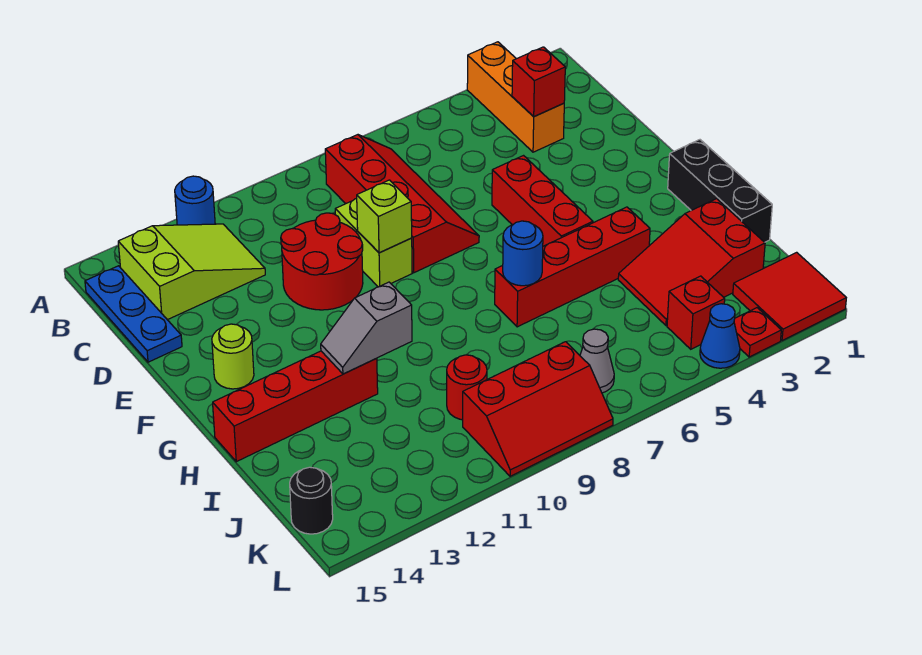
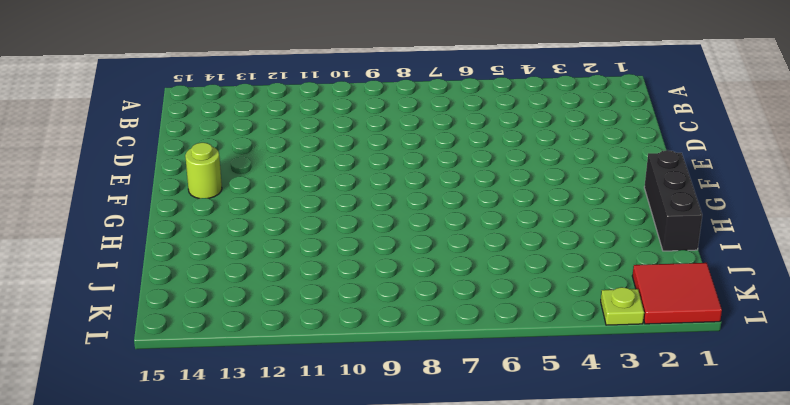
lime 1x1 plate [601,287,644,325] -> red 1x1 plate [734,308,781,357]
none -> orange 1x3 brick [467,42,564,152]
none -> blue 1x1 round brick [175,176,215,225]
none -> red 2x4 slope [325,135,479,273]

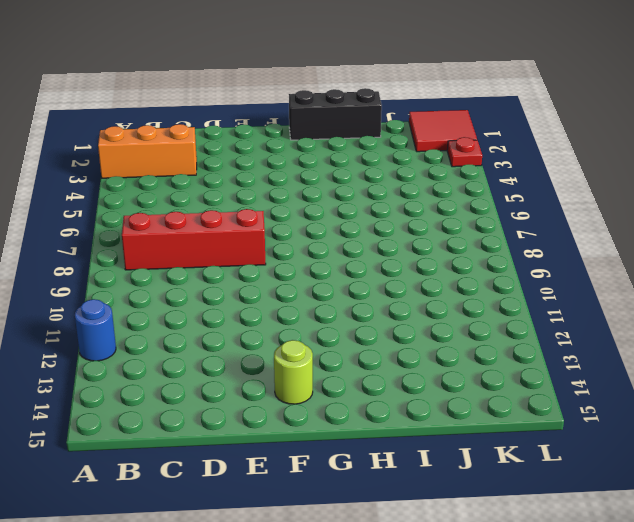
none -> lime 2x3 slope [118,224,265,320]
none -> blue 1x3 plate [85,266,182,362]
none -> lime 1x2 brick [335,198,412,287]

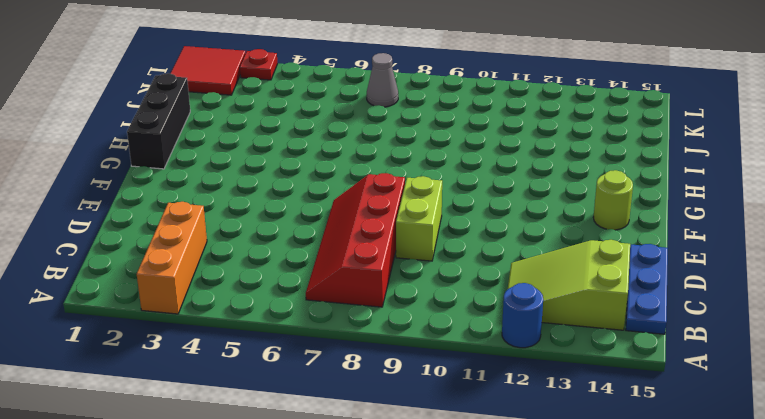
none -> red 2x2 round brick [281,213,363,310]
none -> red 1x3 brick [492,156,593,246]
none -> red 1x4 brick [495,207,650,327]

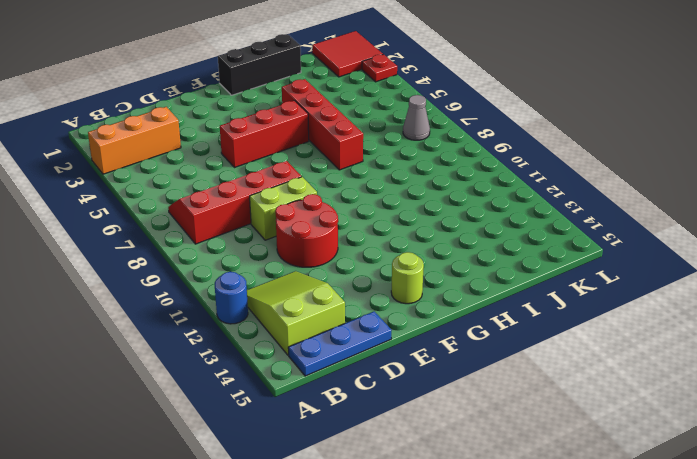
none -> red 1x4 brick [213,351,378,462]
none -> red 2x3 slope [618,199,765,325]
none -> red 1x1 round brick [447,355,487,420]

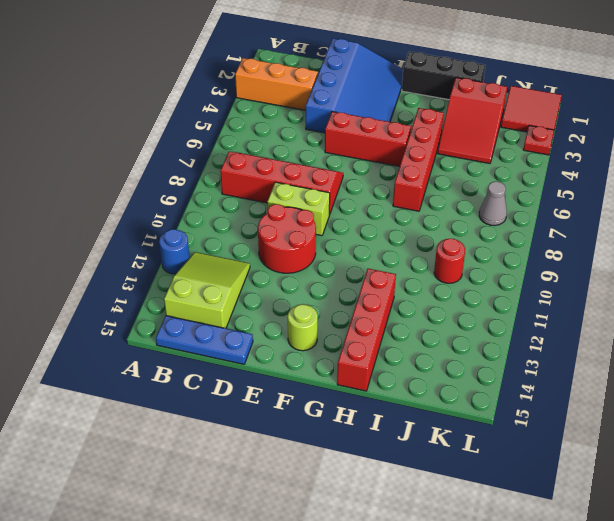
blue 3x4 slope [306,39,403,133] -> none
none -> red 1x1 brick [667,276,725,349]
none -> red 2x3 slope [463,342,613,476]
none -> black 1x1 round brick [290,467,333,534]

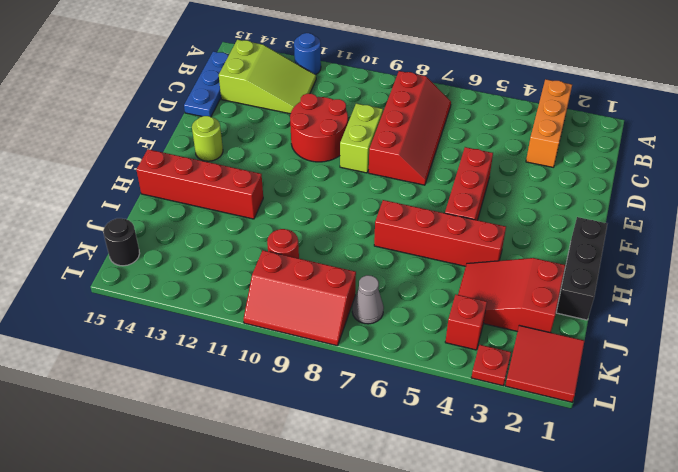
none -> blue 1x1 cone [700,304,740,368]
none -> red 1x1 brick [512,47,565,117]
none -> lime 1x1 brick [357,180,412,253]

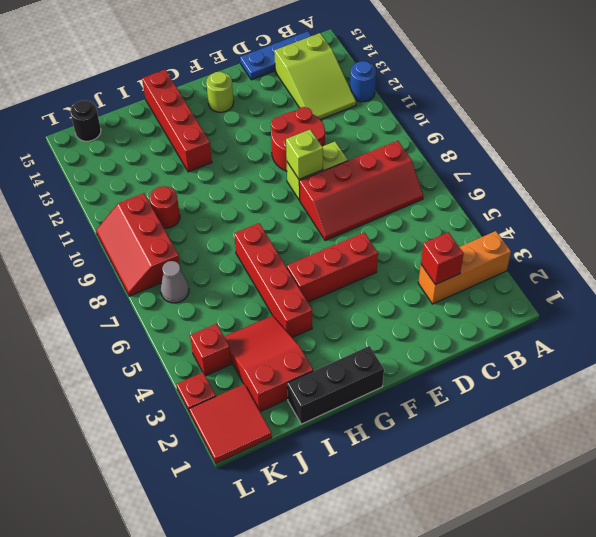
none -> blue 1x1 cone [700,304,740,368]
none -> blue 1x1 round brick [503,221,543,286]
none -> grey 1x2 slope [321,282,412,374]

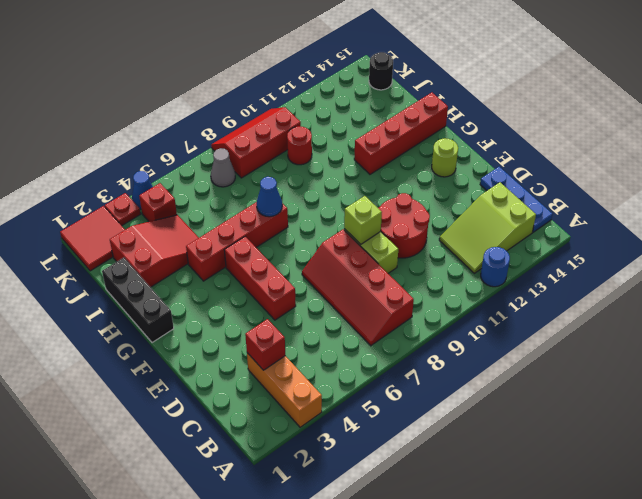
blue 1x1 cone [257,177,282,217] -> blue 1x1 round brick [503,221,543,286]
none -> grey 1x2 slope [321,282,412,374]

